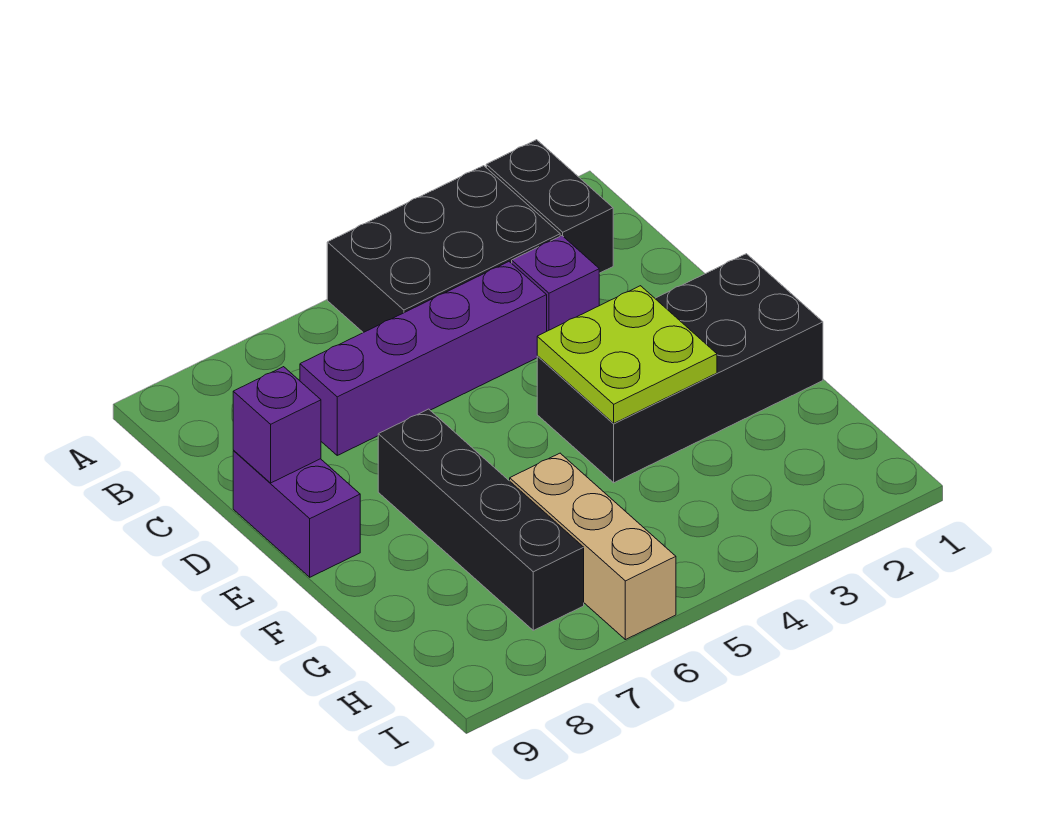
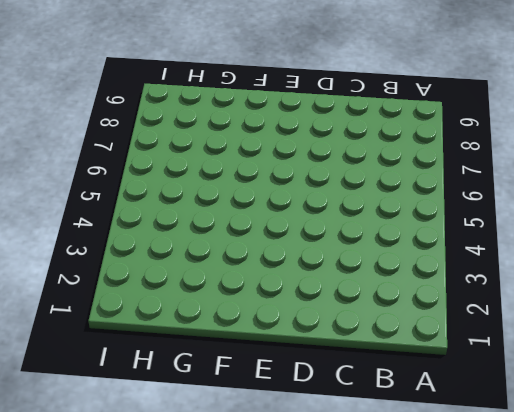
none -> black 1x2 brick [486,140,613,273]
none -> black 2x3 brick [327,166,560,333]

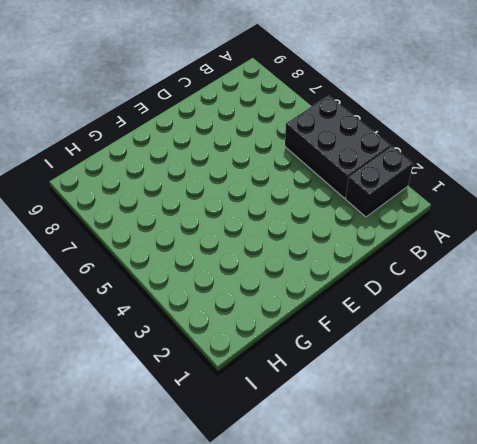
none -> purple 1x1 brick [512,236,599,331]
none -> purple 1x4 brick [300,262,547,455]

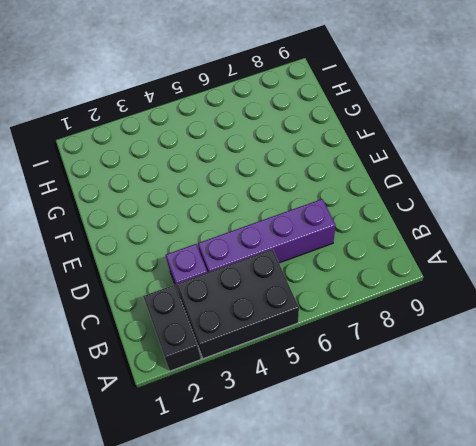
none -> purple 1x2 brick [233,451,360,577]
none -> black 2x4 brick [537,254,823,483]

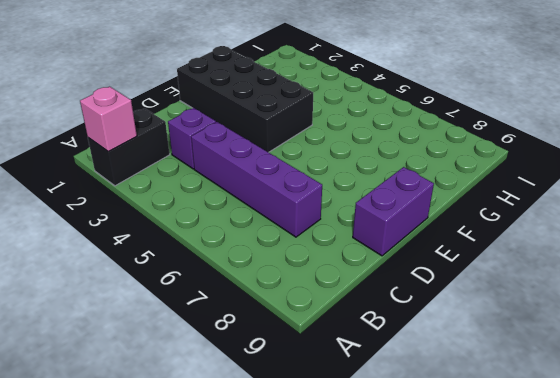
pink 1x1 brick [80,87,137,151] -> none
none -> black 2x3 brick [327,166,560,333]
none -> black 1x4 brick [378,409,584,630]

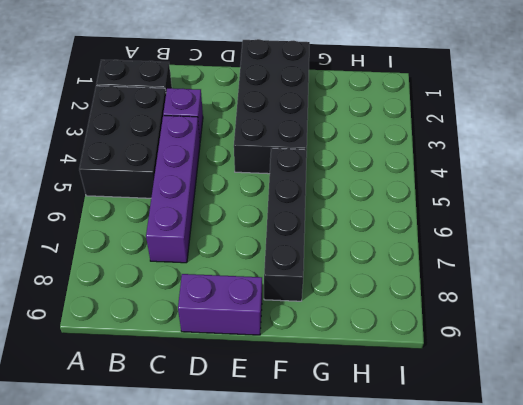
black 1x4 brick [264,148,307,301] -> black 1x4 brick turned to [378,409,584,630]
none -> tan 1x3 brick [510,453,676,640]
none -> purple 1x1 brick [233,367,321,483]

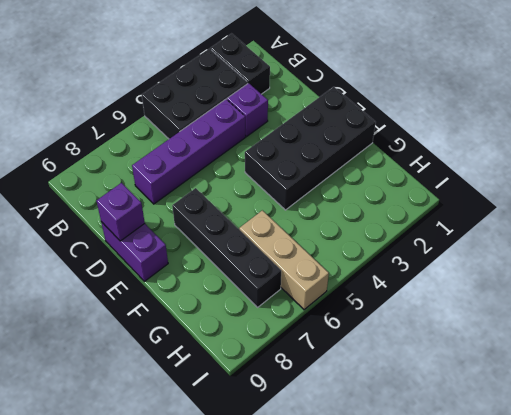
none -> lime 2x2 plate [537,286,717,423]

